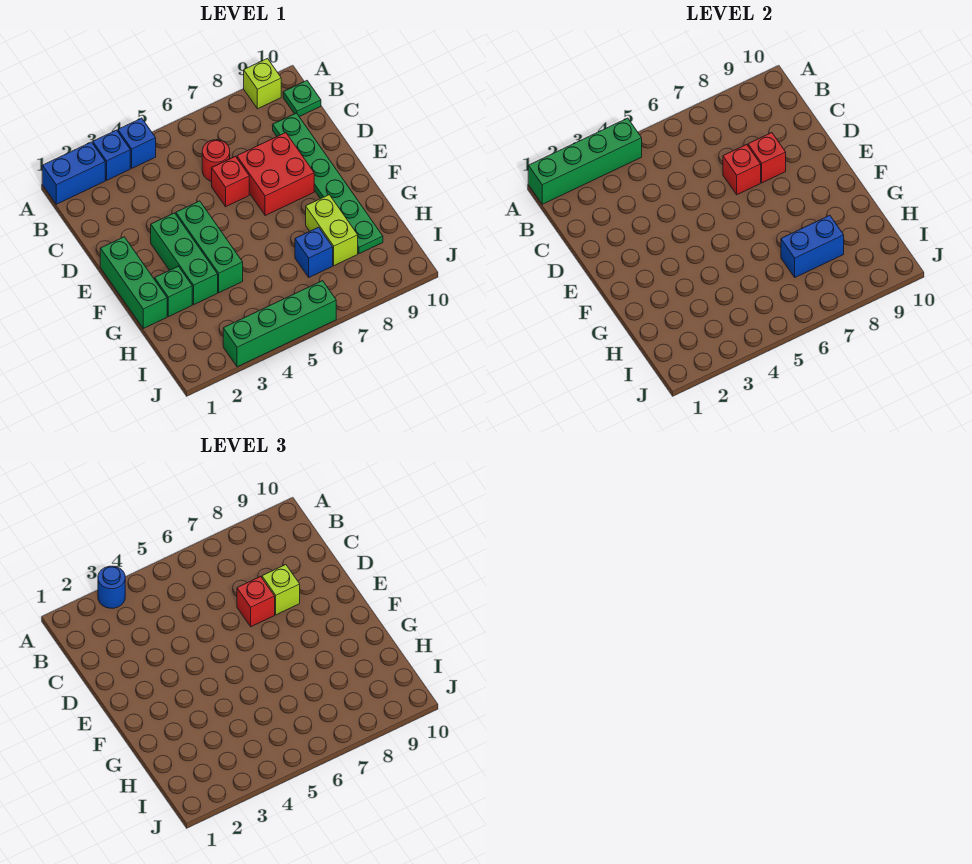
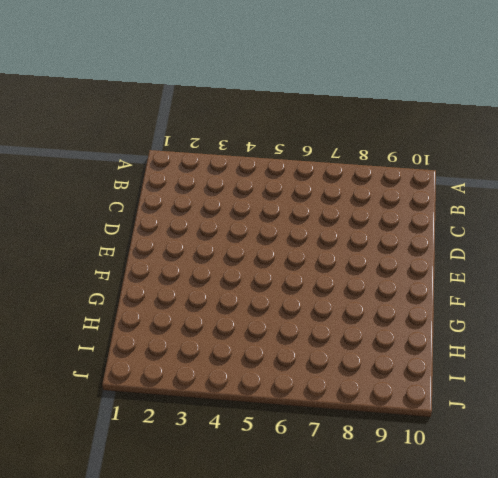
none -> blue 1x2 brick [42,142,105,204]
none -> blue 1x1 brick [93,130,130,180]
none -> blue 1x1 brick [118,118,156,168]

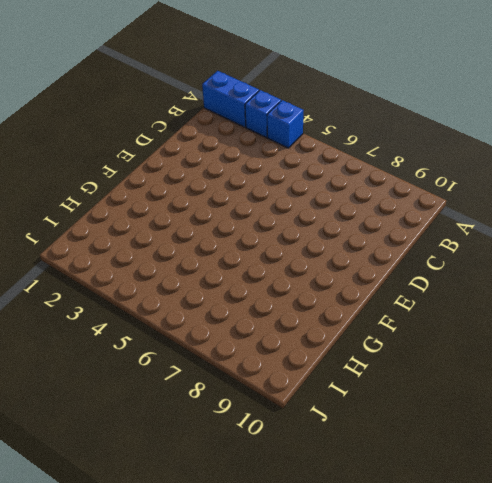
none -> lime 1x1 brick [244,58,281,109]
none -> green 1x1 plate [283,81,321,117]
none -> red 1x1 round brick [202,140,230,181]

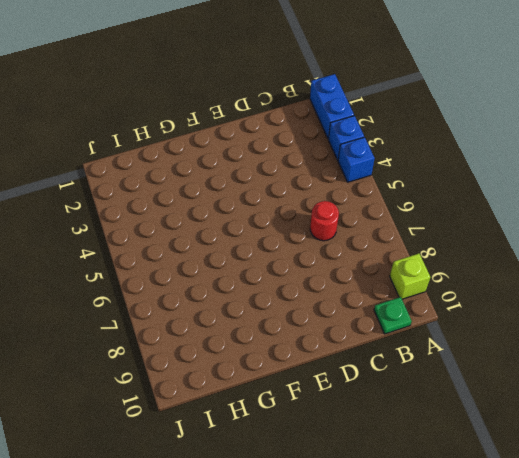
none -> green 1x6 plate [273,113,383,254]
none -> red 1x1 brick [212,156,249,207]
none -> red 2x2 brick [237,133,314,216]

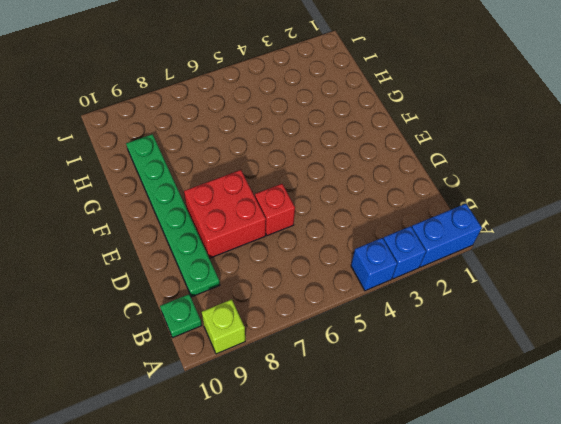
none -> red 1x1 round brick [202,140,230,181]
none -> green 1x3 brick [100,237,167,328]
none -> green 1x3 brick [151,213,218,304]

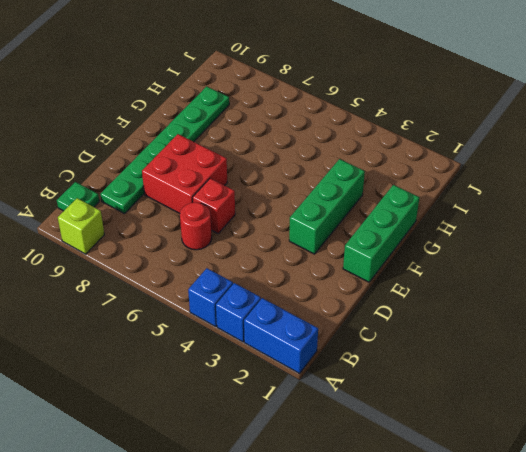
none -> green 1x3 brick [176,201,243,293]
none -> green 1x1 brick [155,266,192,317]
none -> lime 1x2 brick [306,195,358,266]

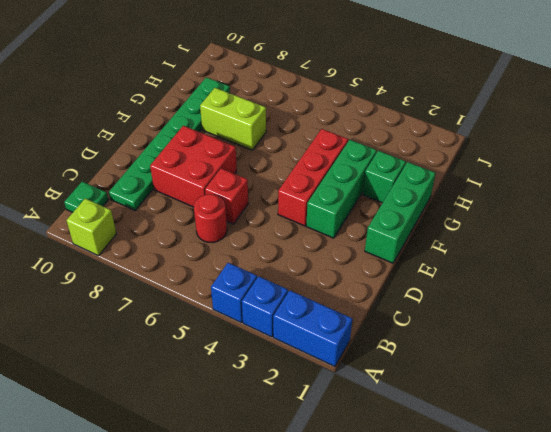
red 1x3 brick [278,129,348,226] -> green 1x3 brick [176,201,243,293]
lime 1x2 brick [200,88,266,150] -> lime 1x2 brick turned to [306,195,358,266]
none -> blue 1x1 brick [295,227,333,277]
none -> green 1x4 brick [223,281,336,367]
none -> green 1x4 brick [528,118,642,204]

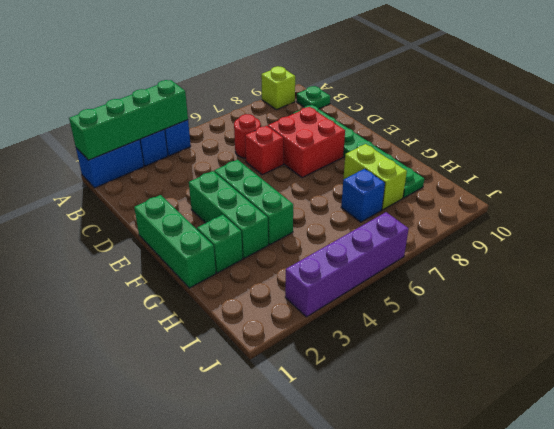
purple 1x4 brick [285,212,409,317] -> green 1x4 brick [223,281,336,367]
none -> red 1x1 brick [723,144,761,195]
none -> red 1x1 brick [748,133,786,183]
none -> blue 1x2 brick [781,215,844,277]

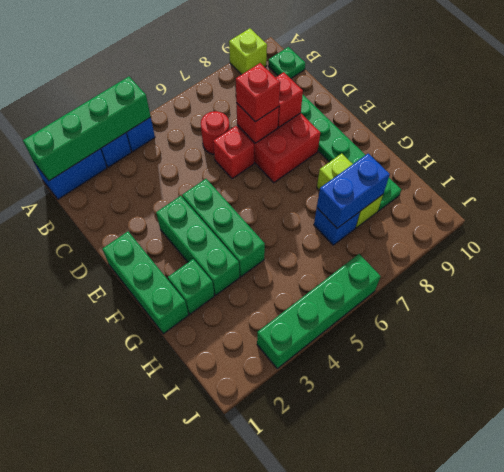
none -> blue 1x1 round brick [98,566,125,608]
none -> lime 1x1 brick [262,565,300,615]

